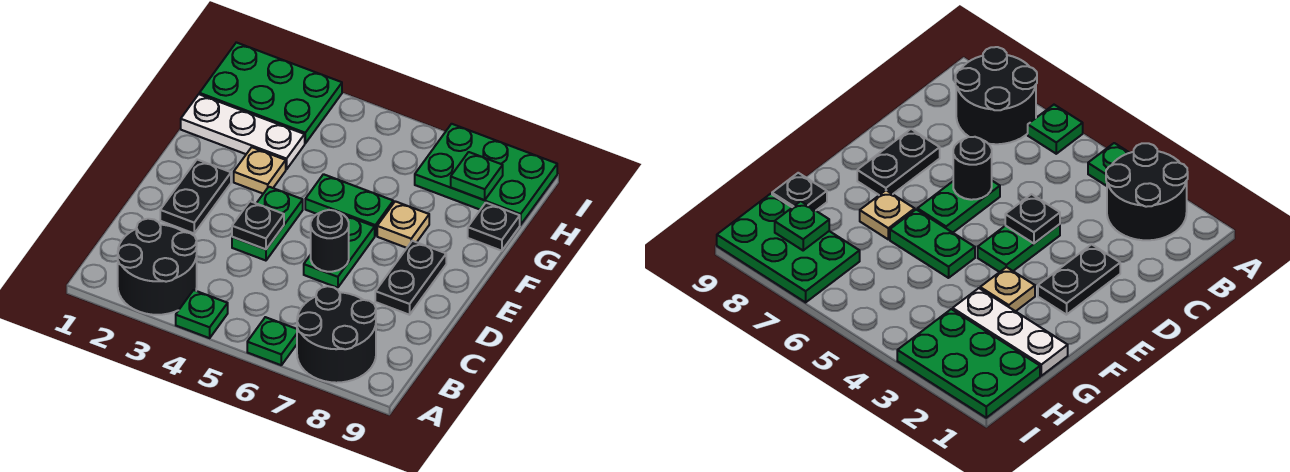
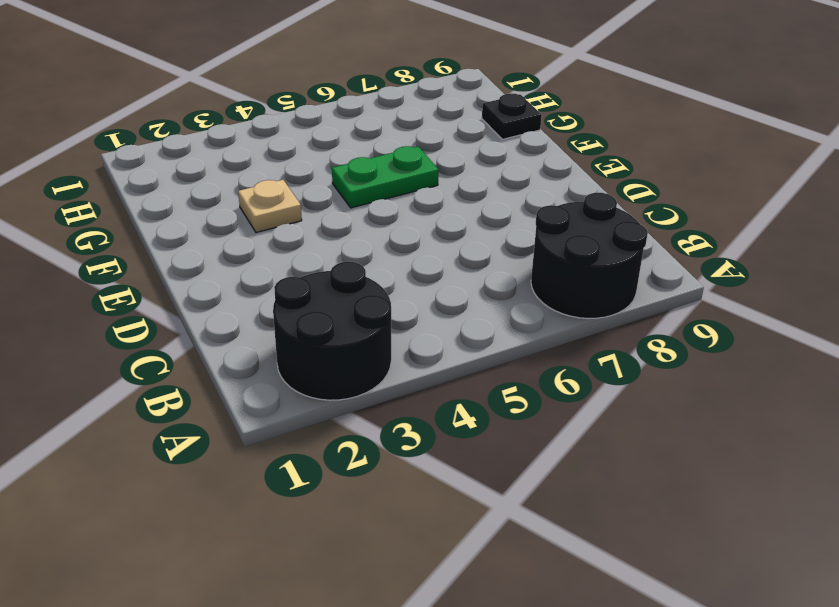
none -> green 1x1 plate [176,290,228,338]
none -> green 1x1 plate [247,317,297,365]
none -> black 1x2 plate [160,160,231,233]

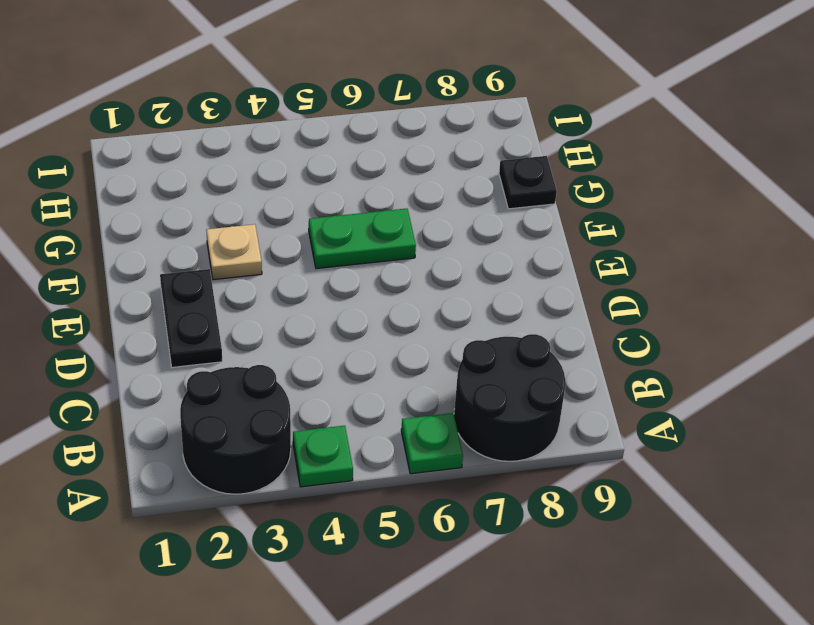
none -> green 1x2 plate [232,187,303,261]
none -> green 1x2 plate [304,215,375,288]
none -> black 1x2 plate [375,241,446,315]

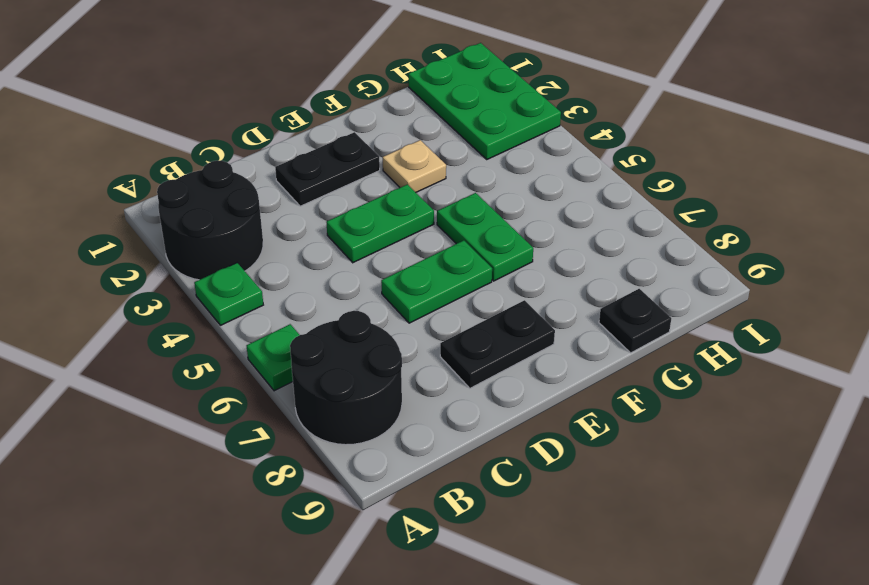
none -> tan 1x1 plate [377,201,429,248]
none -> white 1x3 plate [181,94,305,169]
none -> green 2x3 plate [415,124,557,225]

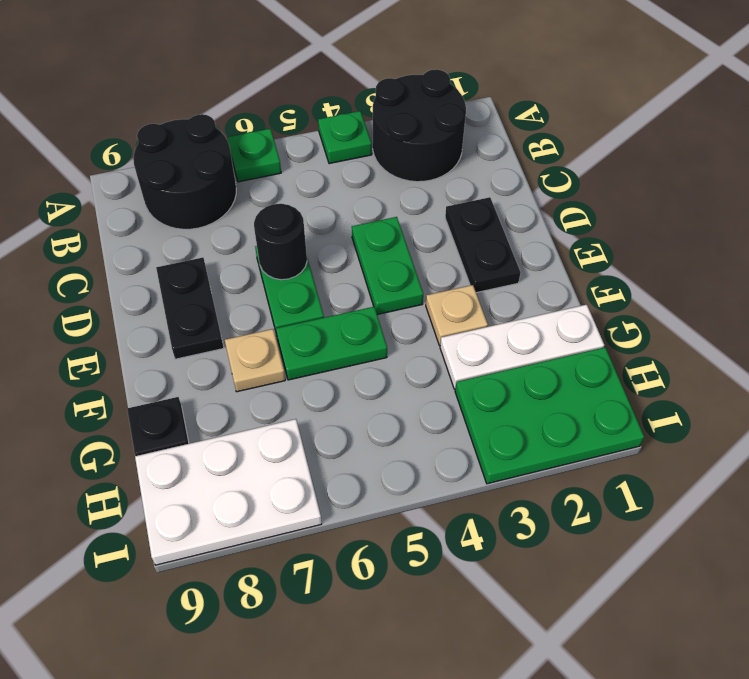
white 2x3 plate [135,419,322,565] -> green 2x3 plate [415,124,557,225]
none -> black 1x1 plate [232,201,284,249]
none -> green 1x1 plate [451,152,503,200]

